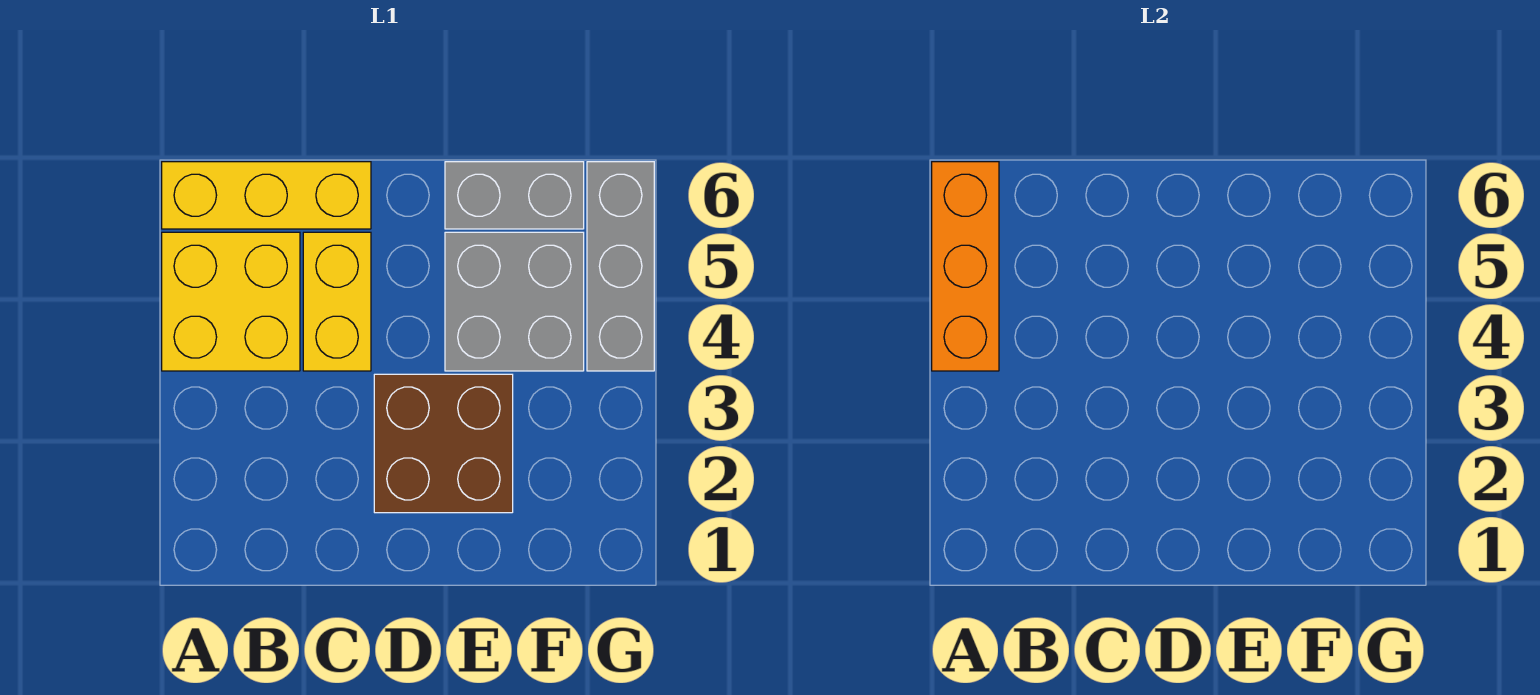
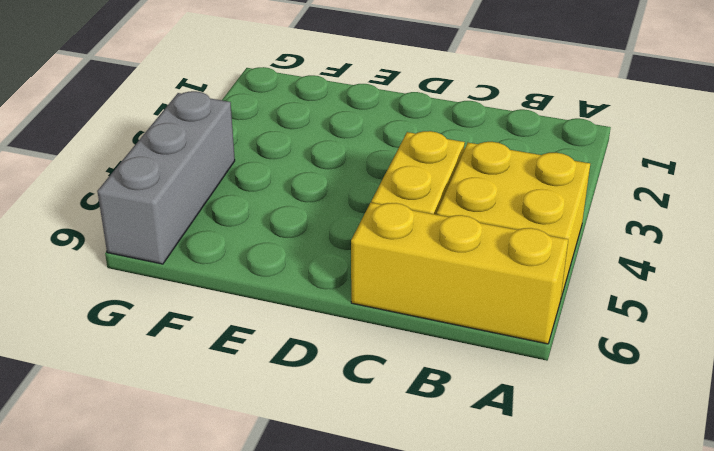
none -> brown 2x2 brick [374,374,513,513]
none -> grey 2x2 brick [445,232,584,371]

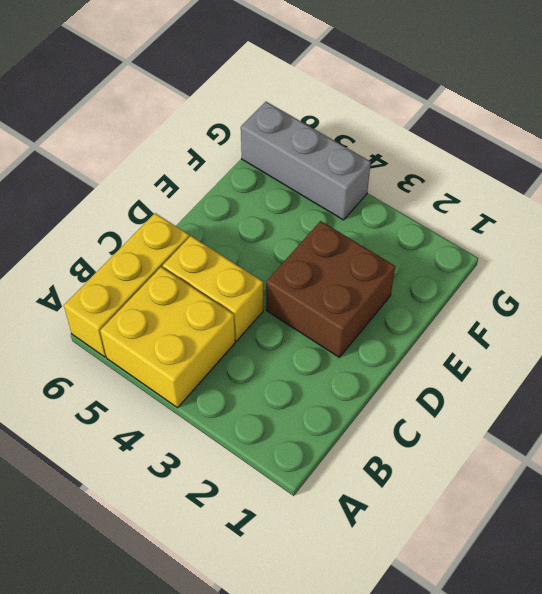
none -> grey 2x2 brick [445,232,584,371]
none -> grey 1x2 brick [445,162,584,229]

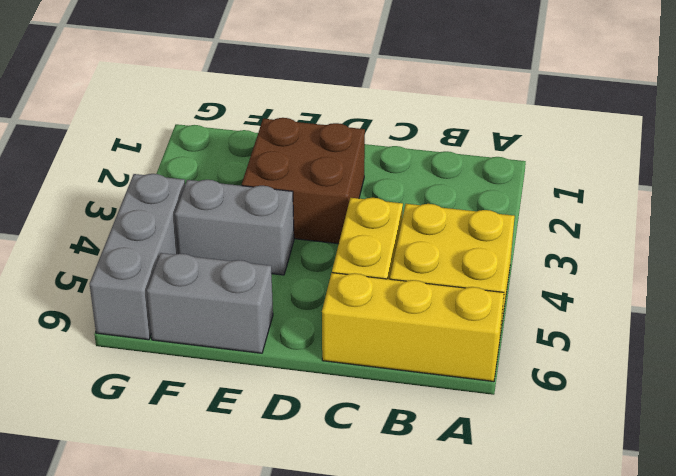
grey 1x2 brick [175,180,294,275] -> grey 2x2 brick [445,232,584,371]
none -> orange 1x3 brick [932,162,999,371]

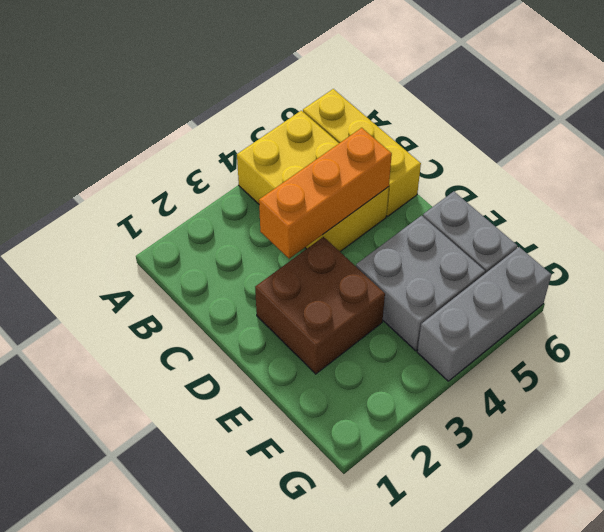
orange 1x3 brick [259,128,392,259] -> orange 1x3 brick moved to [932,162,999,371]

